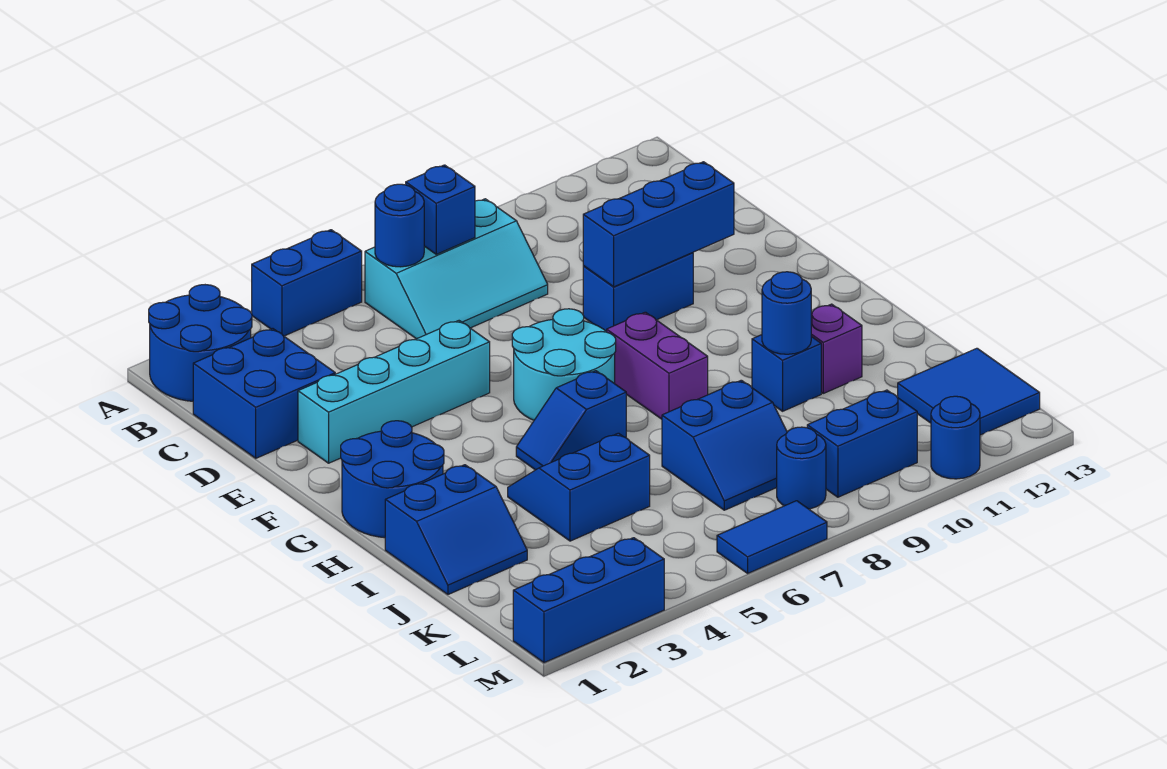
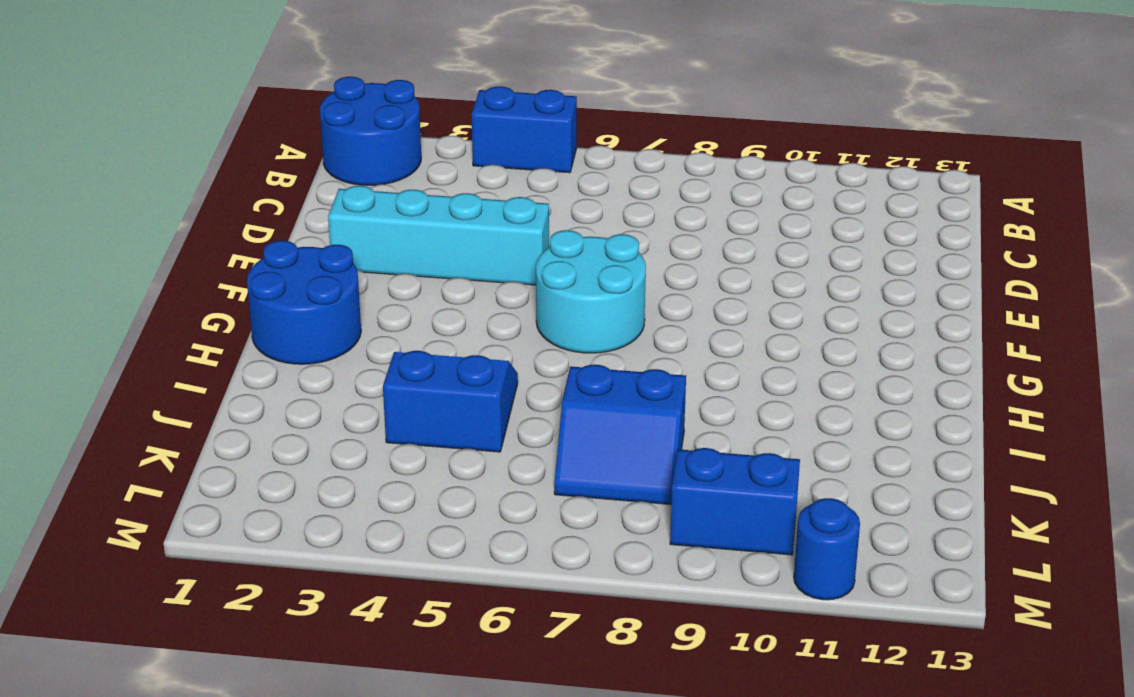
none -> cyan 2x3 slope [365,199,548,339]
none -> blue 2x2 brick [193,329,335,458]
none -> blue 1x2 brick [583,253,693,332]

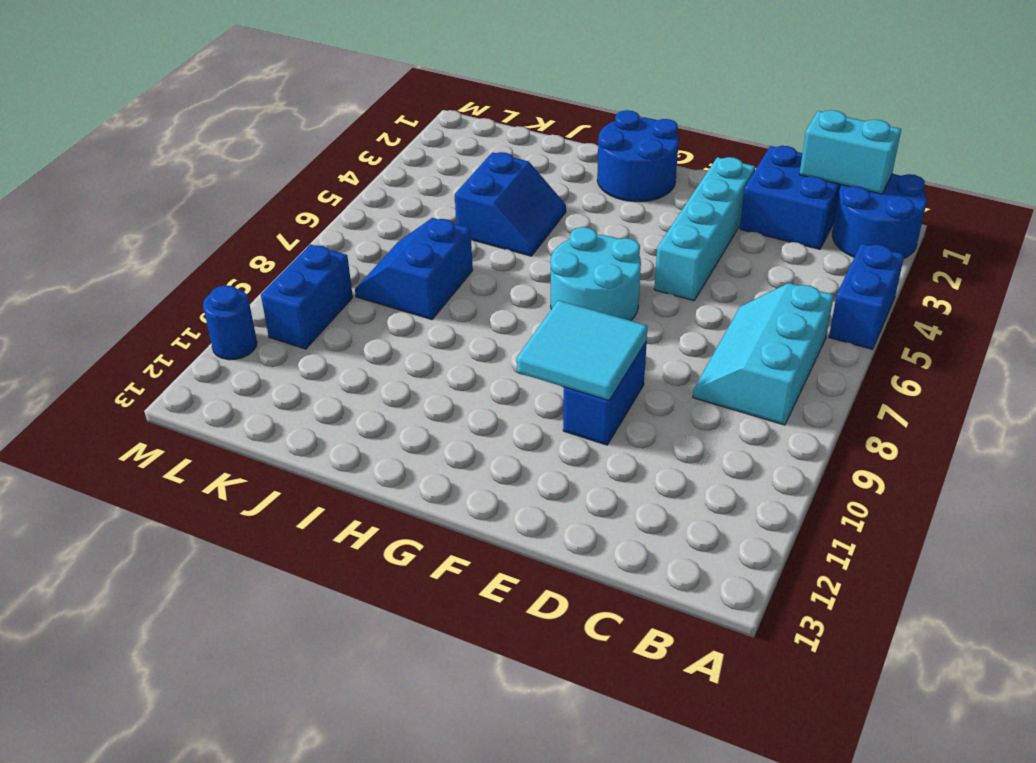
cyan 1x2 brick [799,110,901,194] -> none
cyan 2x2 tile [517,300,648,401] -> blue 1x3 brick [583,162,734,287]
none -> purple 1x2 brick [607,312,708,419]
none -> blue 1x2 slope [516,371,626,470]
none -> blue 2x2 slope [385,465,527,594]

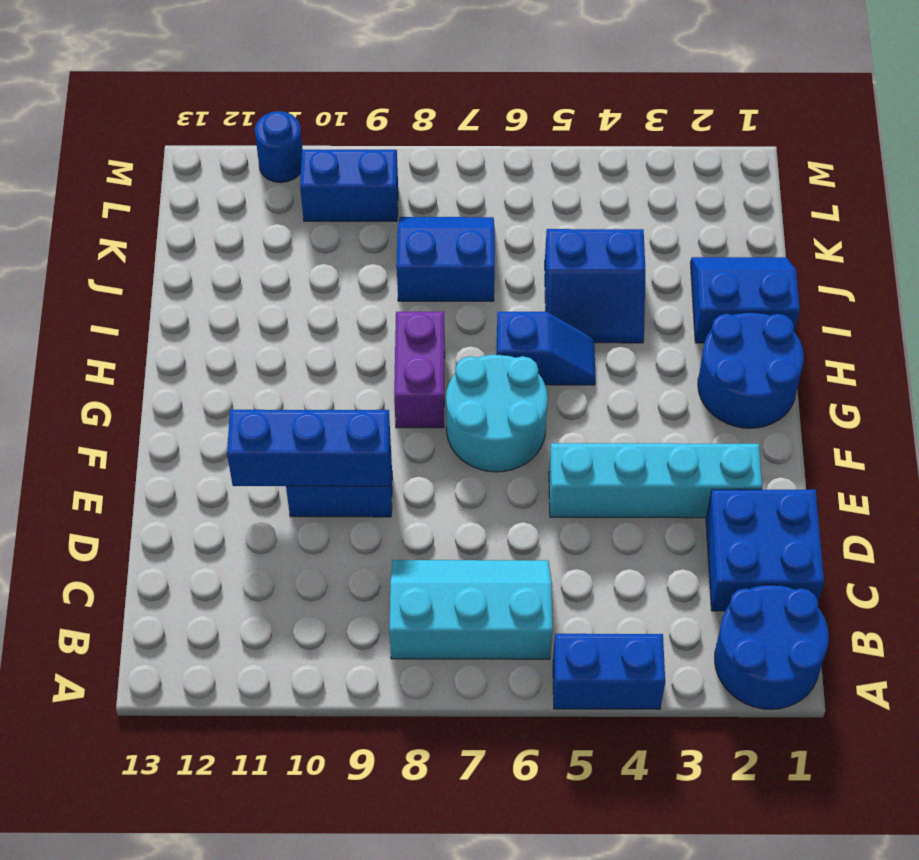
none -> blue 1x1 brick [752,335,821,411]
none -> purple 1x1 brick [811,304,862,393]
none -> blue 2x2 tile [898,348,1040,435]

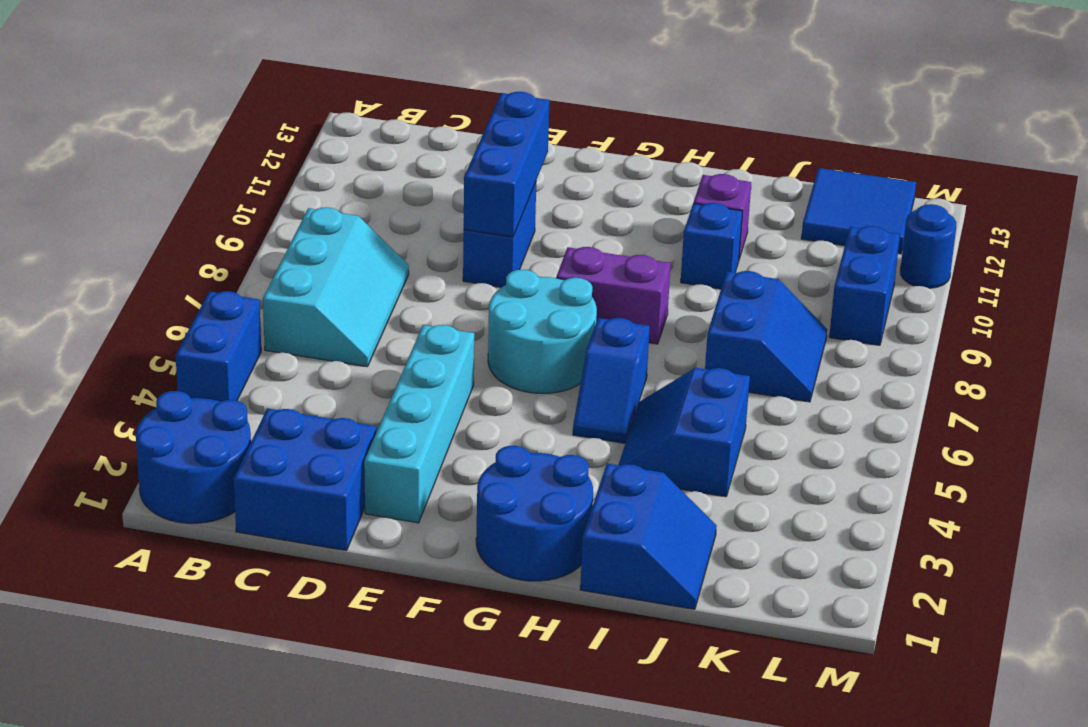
none -> blue 1x1 round brick [777,427,826,509]
none -> blue 1x3 brick [513,538,664,663]
none -> blue 1x2 tile [717,501,827,573]

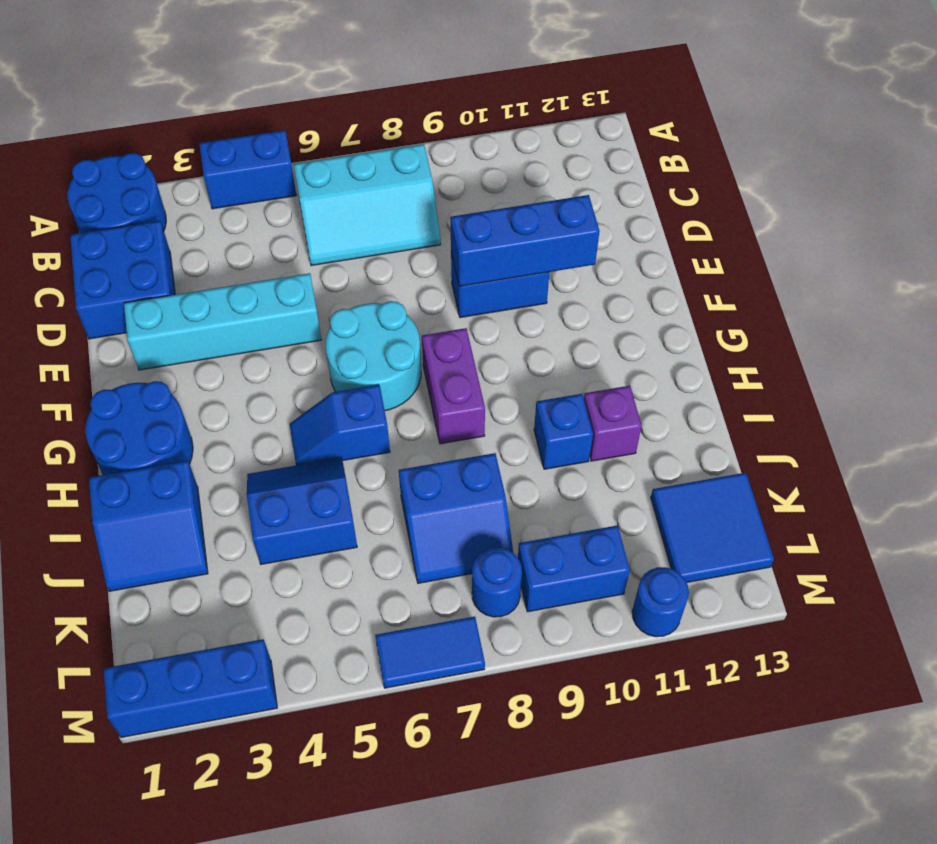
none -> blue 1x1 round brick [375,184,424,267]
none -> blue 1x1 brick [406,165,475,254]
none -> blue 1x1 round brick [762,272,811,354]

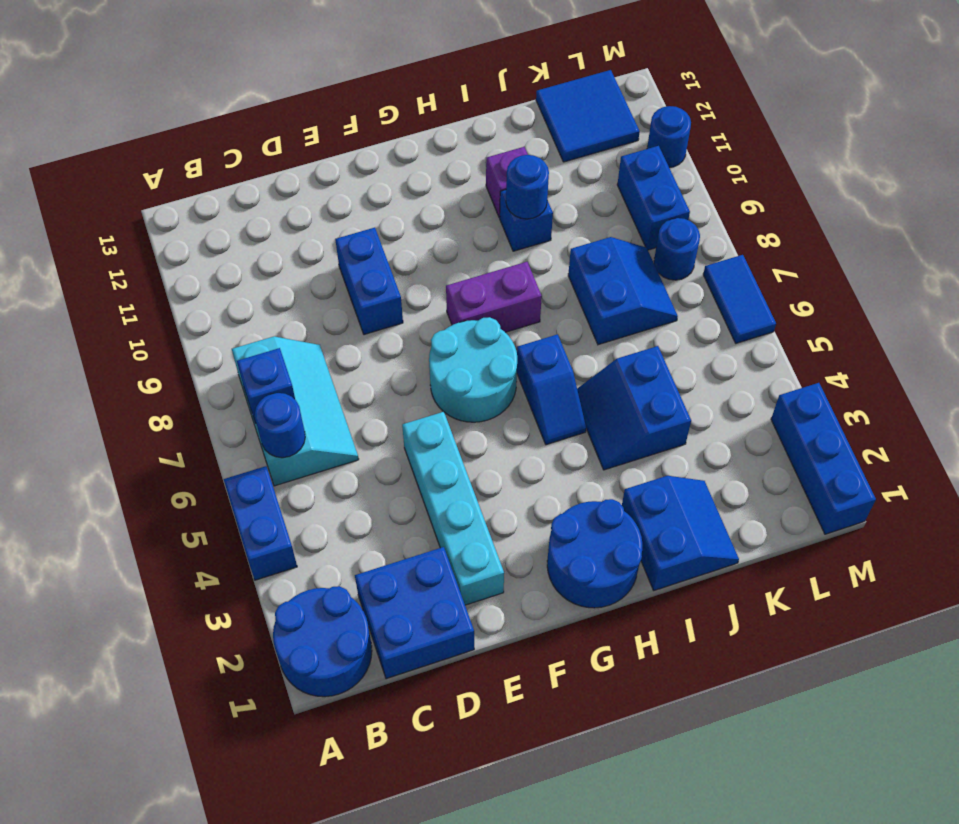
none -> blue 1x3 brick [583,162,734,287]

